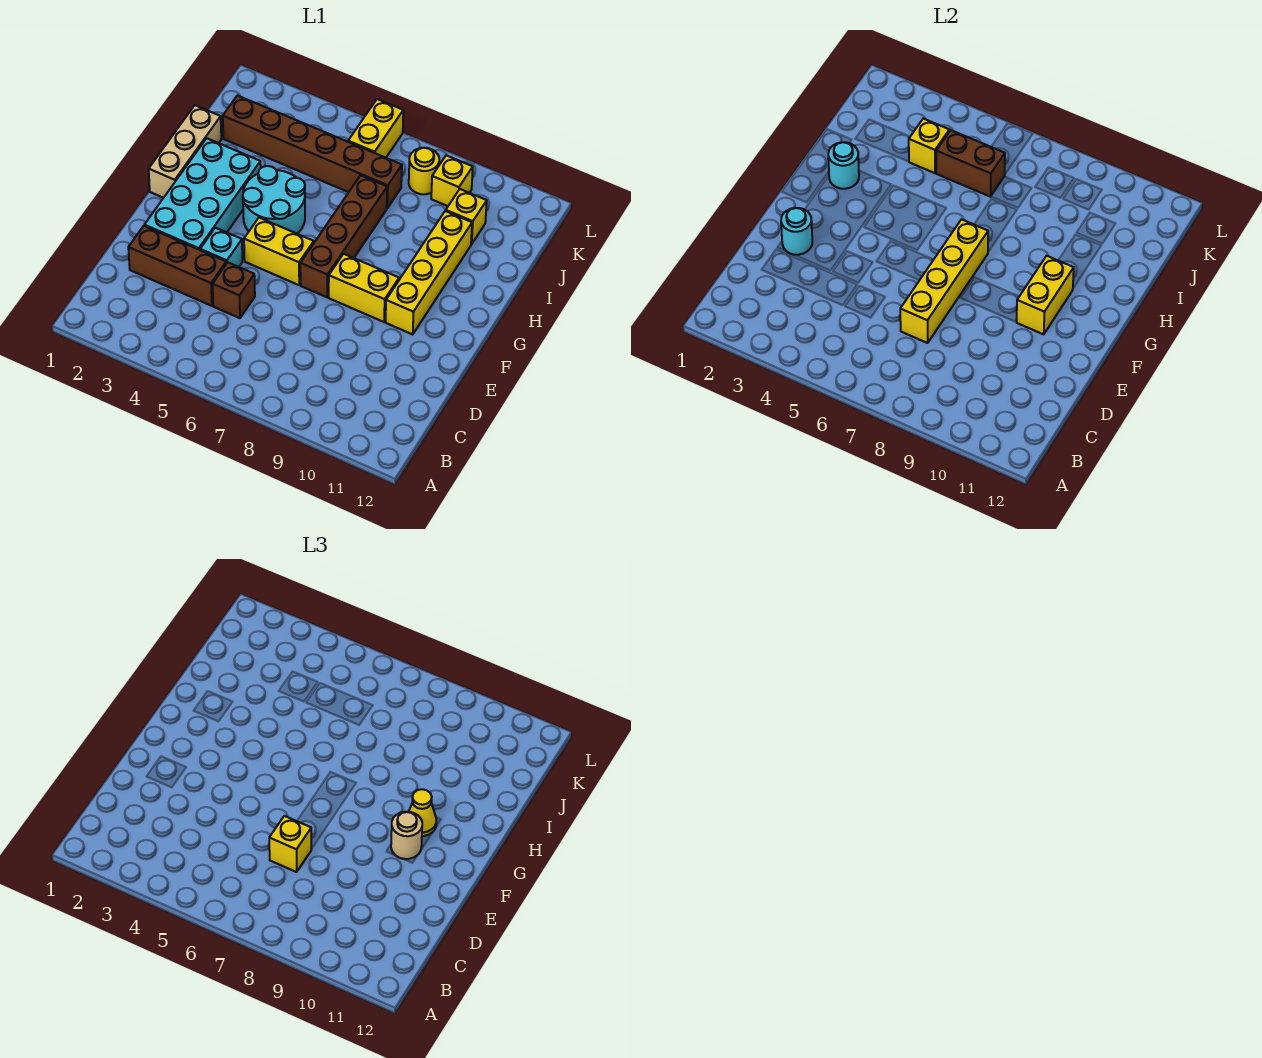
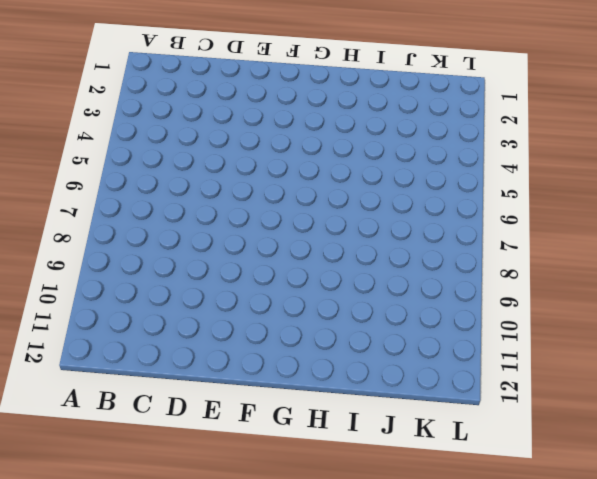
none -> brown 1x3 brick [128,226,226,306]
none -> brown 1x1 brick [213,262,255,318]
none -> cyan 2x4 brick [144,138,261,250]

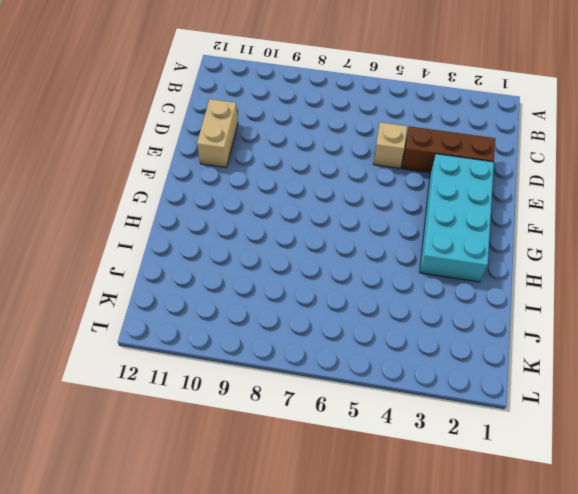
tan 1x1 brick [373,122,407,168] -> brown 1x1 brick [213,262,255,318]
tan 1x2 brick [197,99,238,167] -> none
none -> cyan 1x1 brick [200,228,242,267]
none -> yellow 1x2 brick [244,218,314,285]
none -> brown 1x4 brick [300,175,387,297]

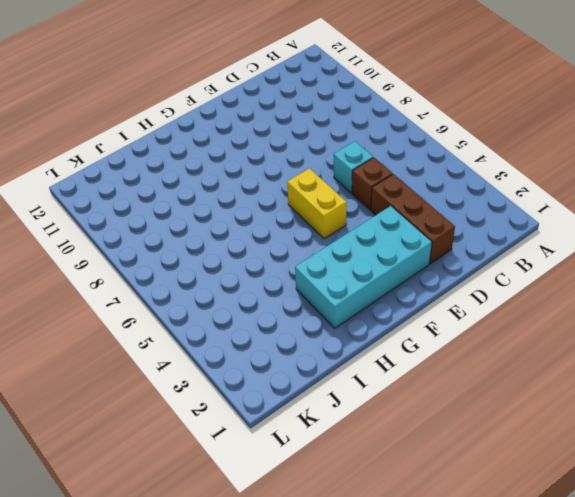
cyan 1x1 brick [334,141,373,193] -> cyan 1x1 brick moved to [200,228,242,267]
none -> brown 1x4 brick [300,175,387,297]
none -> yellow 1x2 brick [329,254,399,322]
none -> yellow 1x4 brick [386,211,472,334]

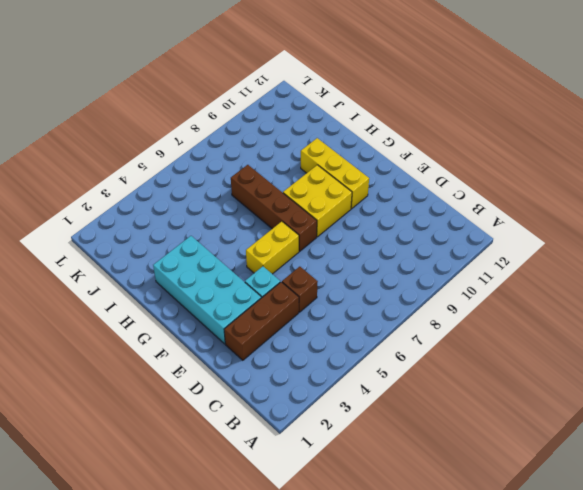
yellow 2x2 brick [283,165,352,237] -> yellow 1x2 brick [329,254,399,322]
yellow 1x3 brick [301,138,369,209] -> yellow 1x4 brick [386,211,472,334]
none -> tan 1x3 brick [149,105,221,198]
none -> cyan 2x2 round brick [243,166,305,234]
none -> brown 1x6 brick [223,96,402,208]

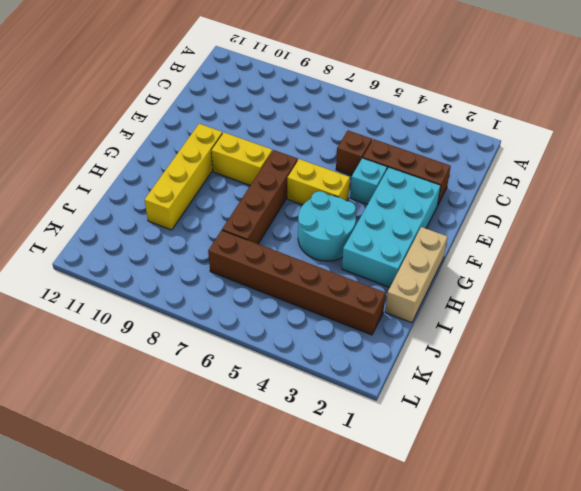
none -> yellow 1x1 brick [446,189,487,244]
none -> yellow 1x2 brick [348,99,403,158]
none -> yellow 1x1 round brick [409,148,439,194]

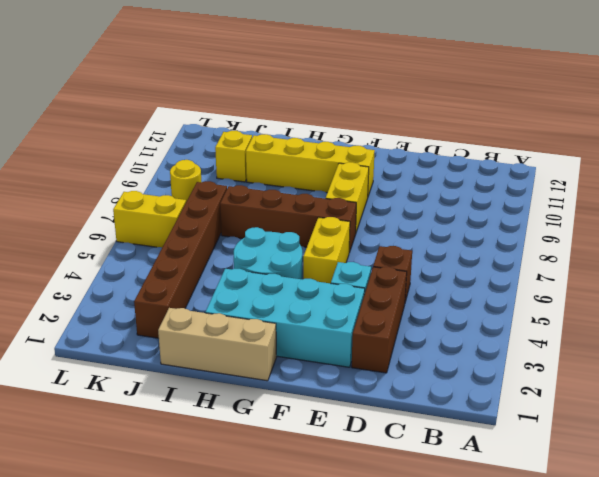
none -> yellow 1x1 brick [431,155,473,206]
none -> yellow 1x4 brick [900,219,988,343]
none -> cyan 1x1 round brick [781,208,812,255]

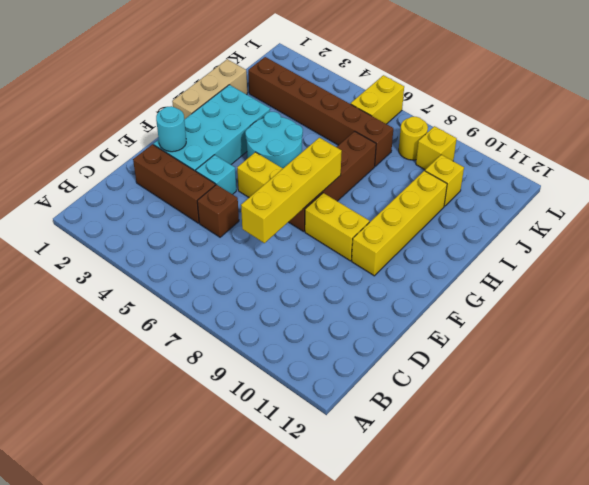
none -> yellow 1x2 brick [1016,256,1074,334]
none -> cyan 1x1 round brick [828,142,859,189]
none -> yellow 1x1 brick [909,119,949,173]

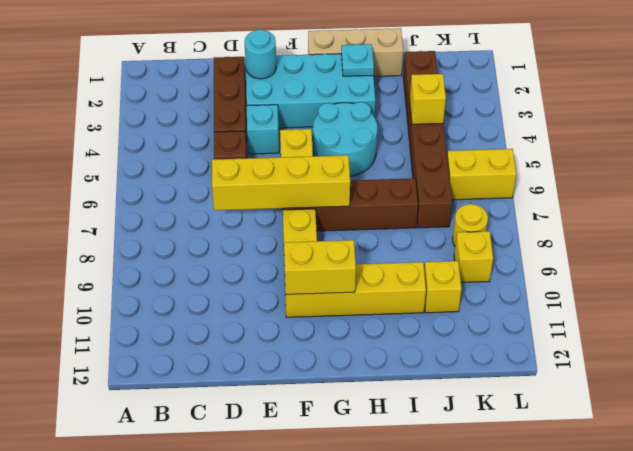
cyan 1x1 plate [341,44,374,76] -> cyan 1x1 round brick [828,142,859,189]
none -> brown 1x2 brick [936,130,1005,197]
none -> yellow 1x1 brick [269,816,311,872]
none -> tan 1x1 round brick [391,812,422,859]

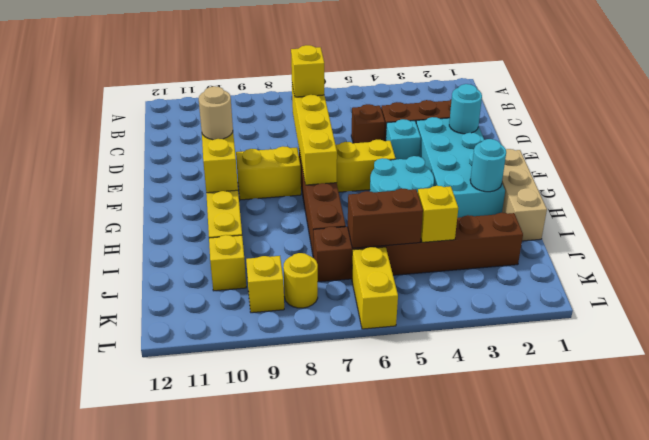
none -> yellow 1x1 cone [409,789,436,836]

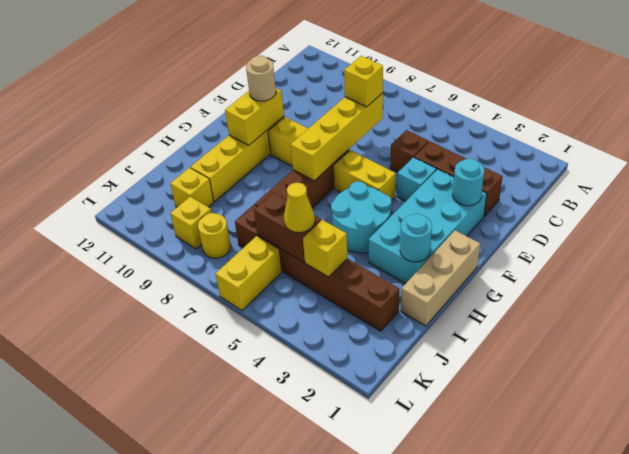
yellow 1x1 cone [284,183,315,233] -> yellow 1x1 cone moved to [409,789,436,836]

